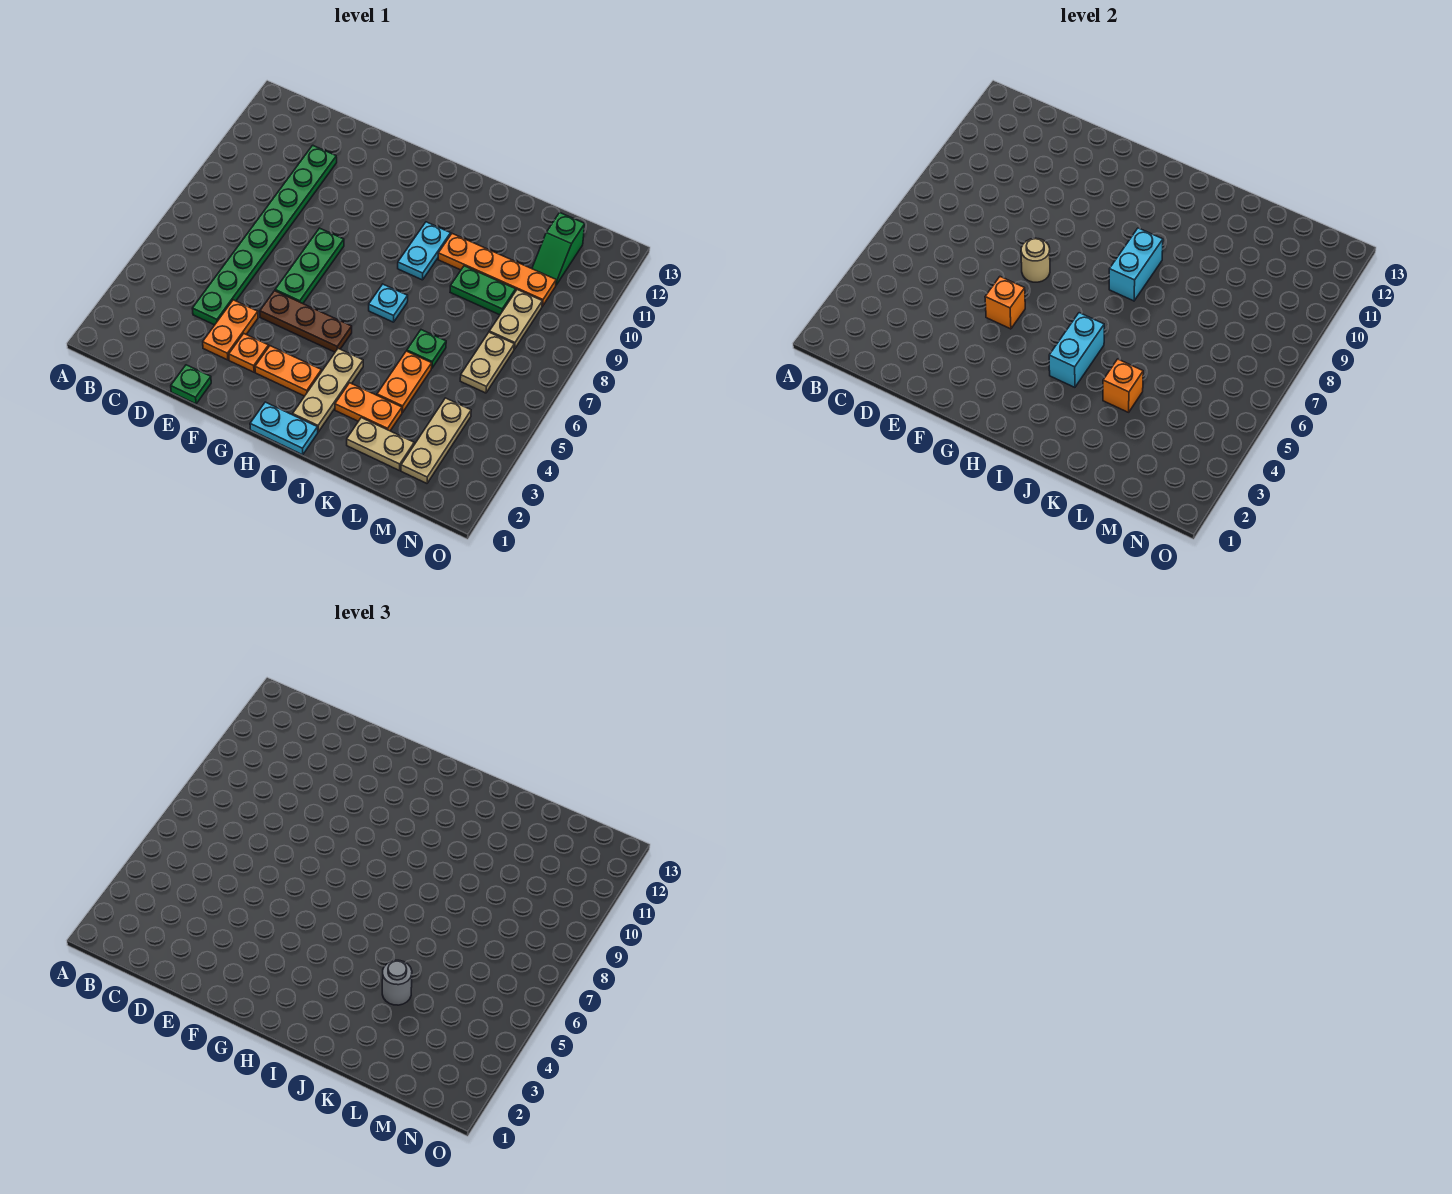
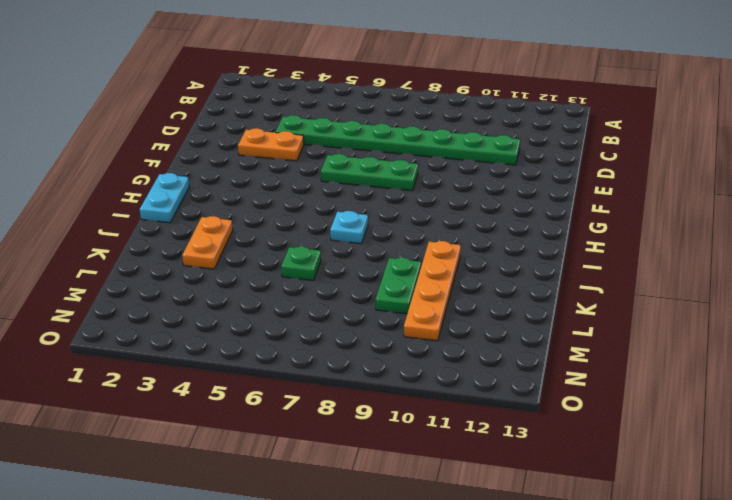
none -> green 1x1 plate [171,365,211,404]
none -> orange 1x1 plate [229,334,269,372]
none -> brown 1x3 plate [260,291,352,352]

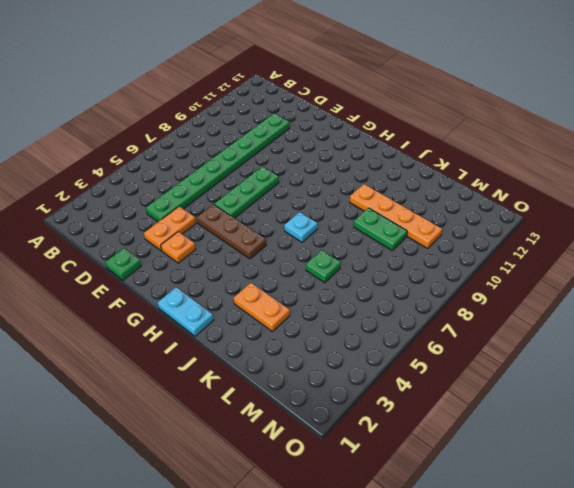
none -> orange 1x2 plate [255,346,322,396]
none -> tan 1x3 plate [293,349,363,432]
none -> cyan 1x2 plate [398,222,451,280]

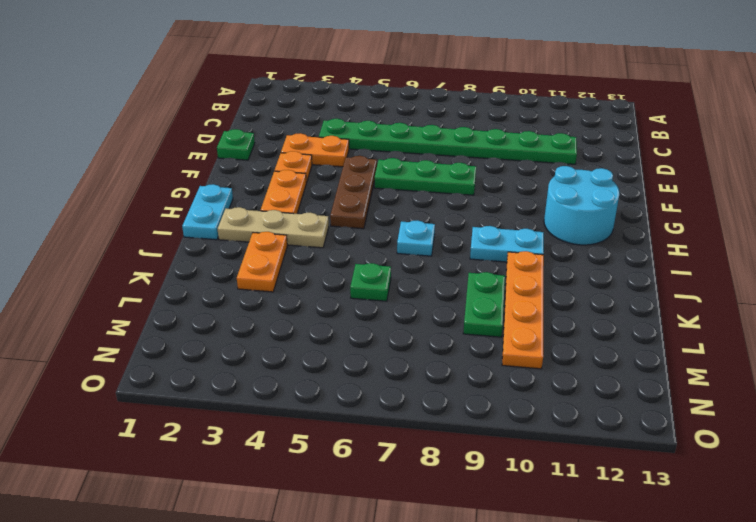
cyan 2x2 round brick [544,166,619,245] -> none
none -> tan 1x2 plate [347,418,414,471]
none -> orange 1x2 plate [377,351,432,412]
none -> tan 1x3 plate [401,398,471,483]

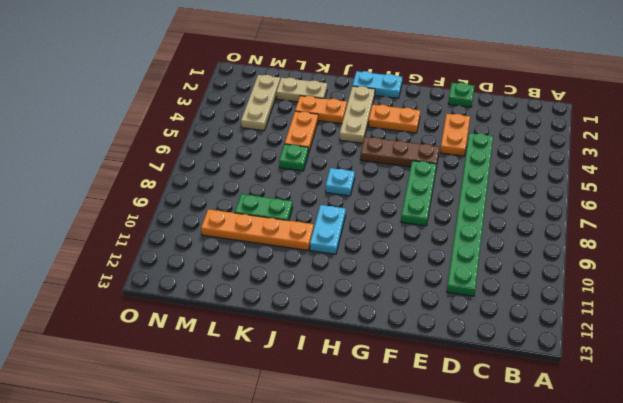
none -> orange 1x1 plate [229,334,269,372]
none -> tan 1x2 plate [460,332,514,393]
none -> tan 1x2 plate [489,290,542,349]

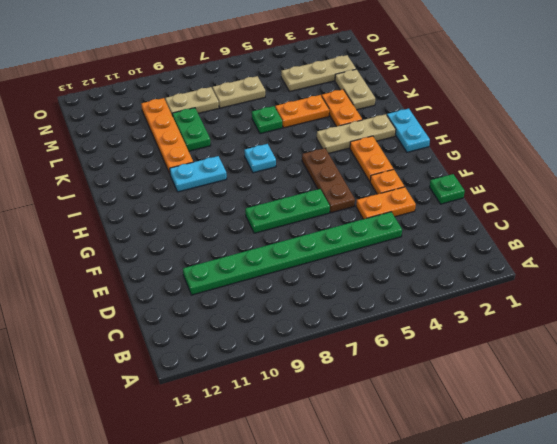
none -> green 1x2 slope [532,213,585,285]
none -> orange 1x1 brick [985,277,1025,329]
none -> tan 1x1 round brick [1021,238,1050,282]

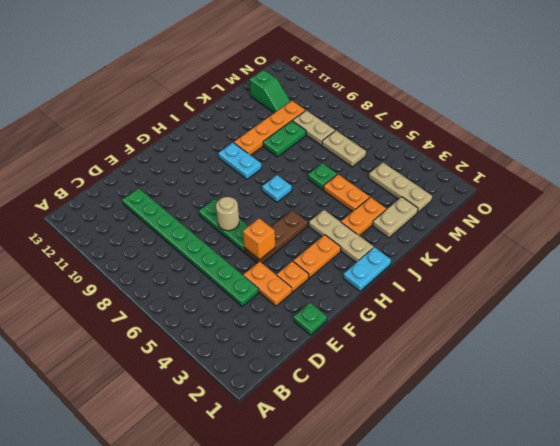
none -> cyan 1x2 brick [1049,313,1104,387]
none -> cyan 1x2 brick [1109,228,1163,301]
none -> orange 1x1 brick [1103,359,1143,412]

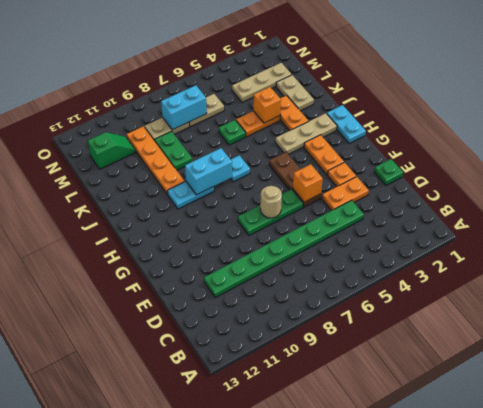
cyan 1x2 brick [161,85,207,130] -> cyan 1x2 brick moved to [1049,313,1104,387]
none -> grey 1x1 round brick [382,960,412,1005]

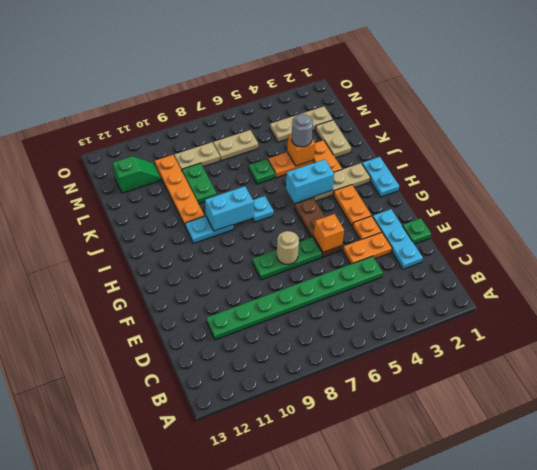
cyan 1x3 plate [373,209,423,269] -> none

